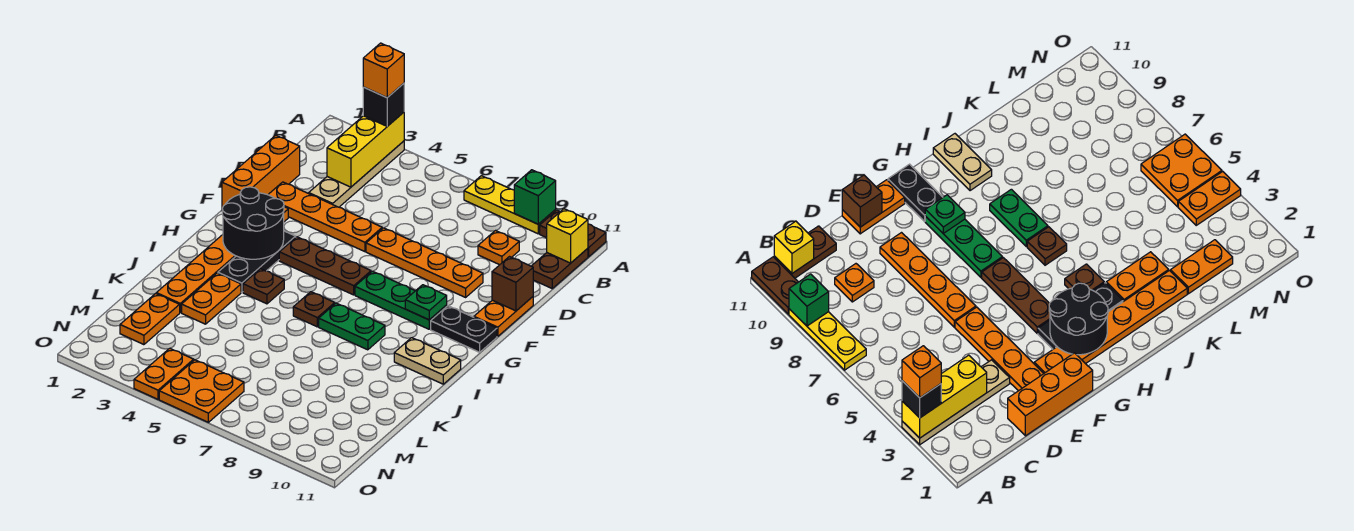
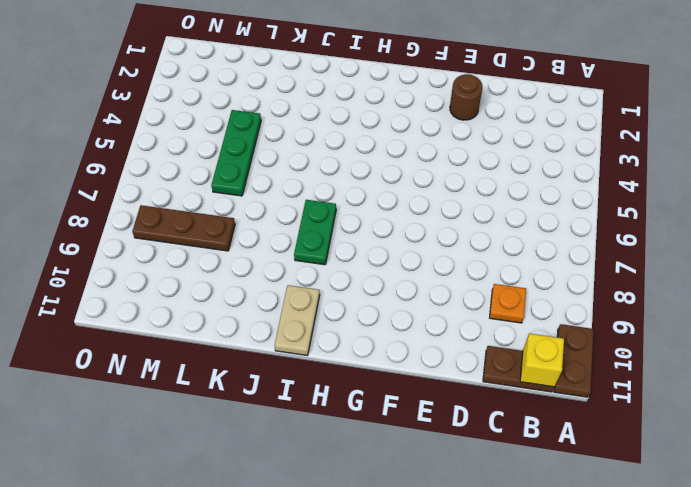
brown 1x1 round brick [450,74,483,120] -> orange 1x4 plate [268,182,382,252]
green 1x3 plate [211,110,261,196] -> green 1x3 plate moved to [355,271,447,329]
brown 1x3 plate [132,205,235,251] -> brown 1x3 plate turned to [279,237,371,295]
none -> tan 1x4 plate [309,141,404,207]
none -> yellow 1x3 plate [464,176,556,234]
none -> orange 1x3 brick [222,135,300,208]
none -> orange 1x4 plate [366,228,483,297]

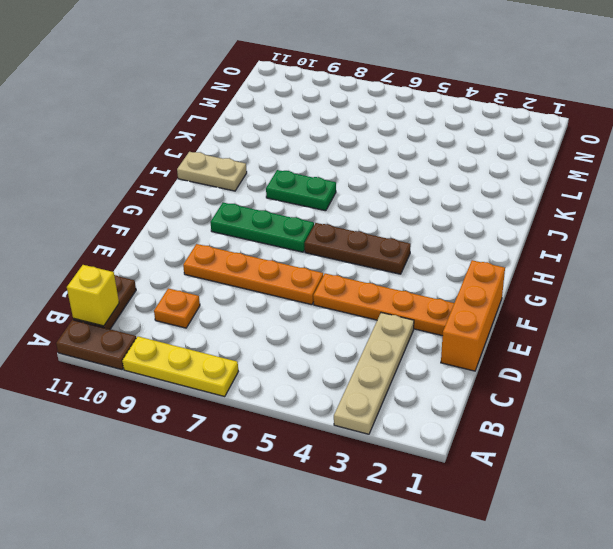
none -> orange 1x2 plate [474,297,533,336]
none -> orange 1x6 plate [156,207,288,312]
none -> black 1x3 plate [218,231,296,292]
none -> black 1x2 plate [431,306,497,352]

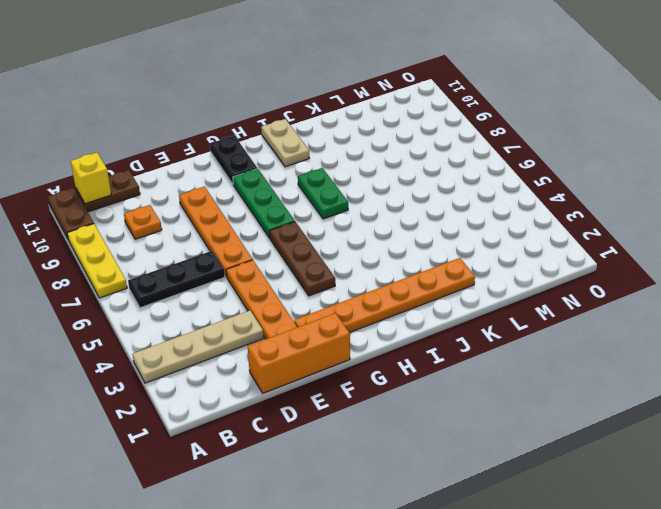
black 1x3 plate [128,251,225,308] -> black 1x3 plate moved to [218,231,296,292]
none -> orange 1x2 plate [474,297,533,336]
none -> brown 1x1 plate [243,269,284,304]
none -> brown 1x1 plate [293,292,335,327]
none -> orange 1x2 plate [182,273,241,324]

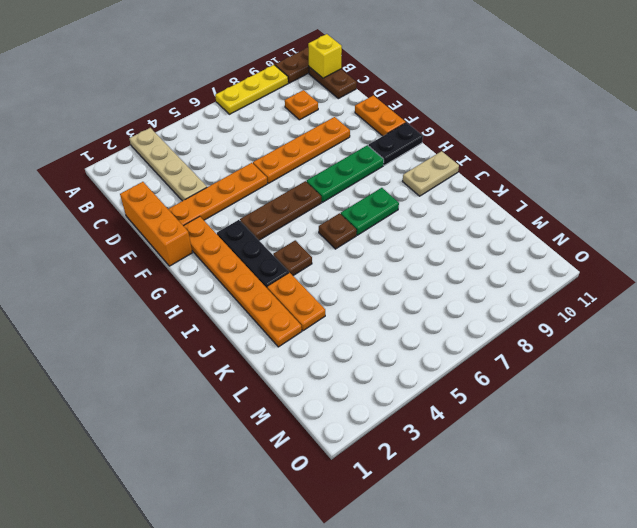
none -> orange 1x2 plate [120,294,180,345]
none -> orange 1x2 plate [134,348,194,399]
none -> orange 2x2 plate [159,360,244,422]
none -> yellow 1x3 brick [327,112,404,187]

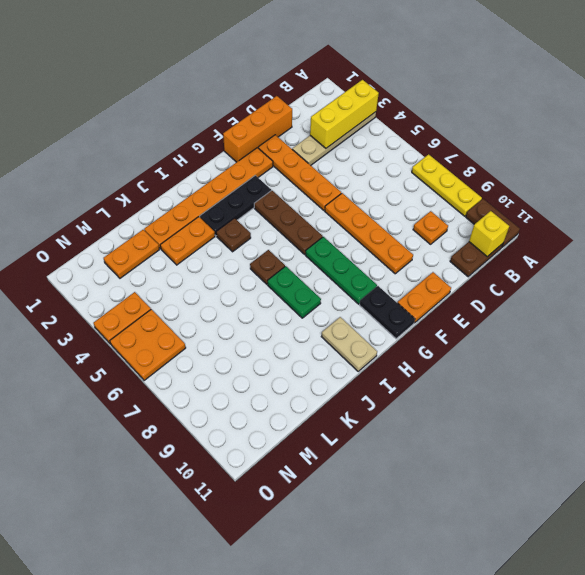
none -> green 1x1 brick [514,170,556,224]
none -> brown 1x1 brick [492,257,533,311]
none -> black 2x2 round brick [222,187,284,259]
none -> green 1x1 plate [405,285,447,320]

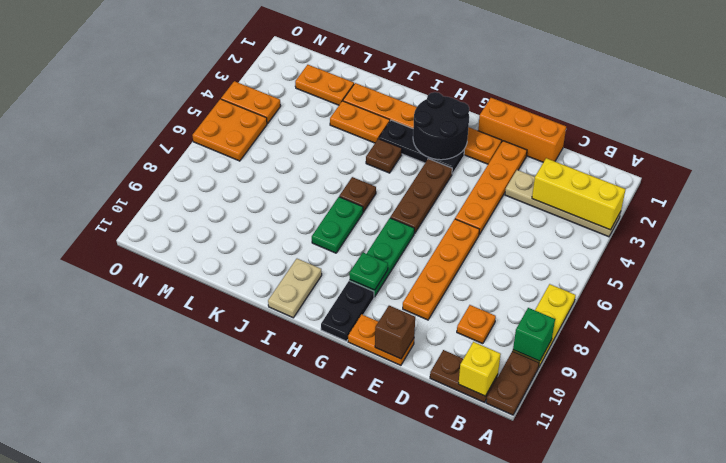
none -> black 1x1 brick [363,83,404,126]
none -> orange 1x1 brick [363,43,404,98]

